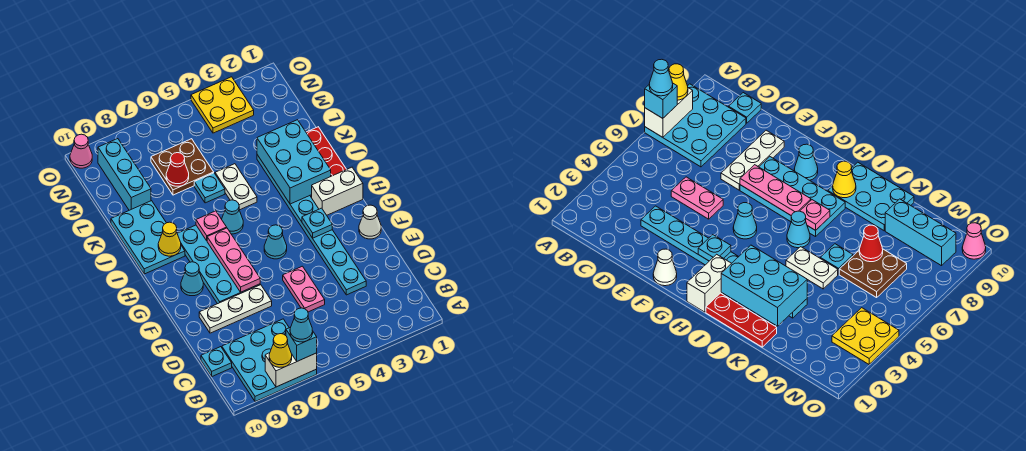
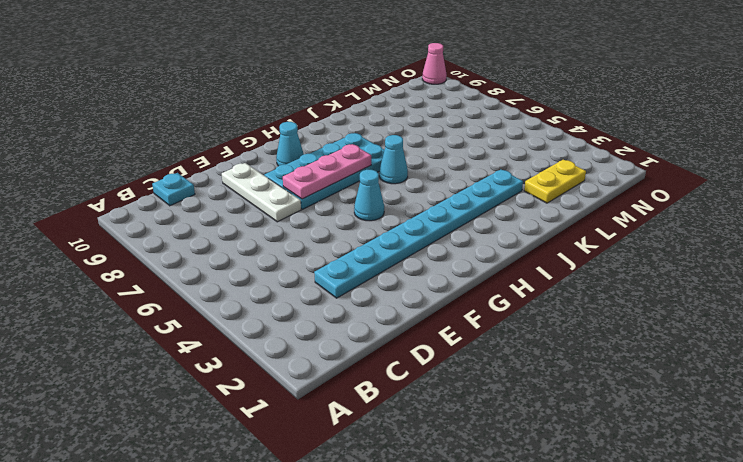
yellow 1x2 plate [524,160,586,203] -> none
none -> cyan 3x3 plate [222,319,317,402]
none -> pink 1x2 plate [283,266,325,312]
none -> white 1x1 cone [359,205,381,239]

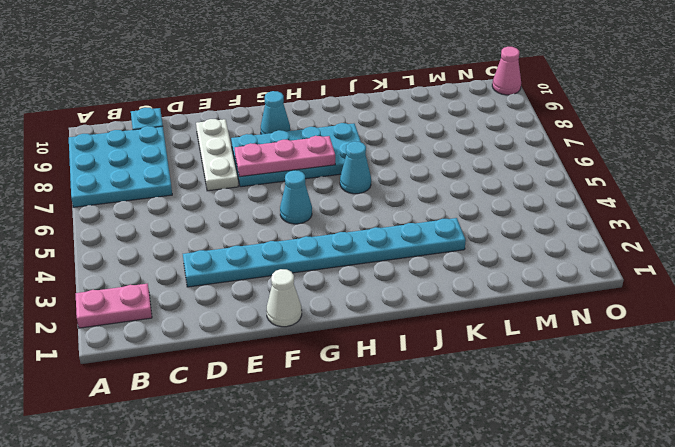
pink 1x2 plate [76,284,152,328] -> pink 1x2 plate moved to [283,266,325,312]
none -> white 1x2 brick [312,167,363,215]
none -> red 1x3 plate [306,127,346,176]
none -> cyan 2x3 plate [111,201,185,274]

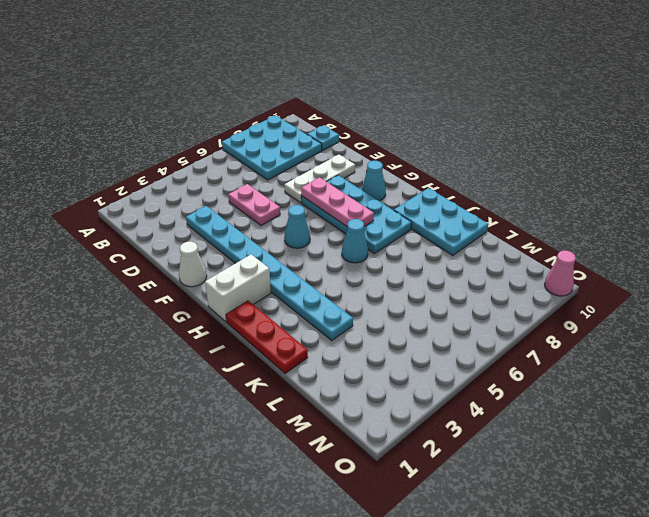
none -> white 1x2 plate [215,164,257,210]
none -> cyan 1x1 plate [194,173,225,203]
none -> brown 2x2 plate [151,139,214,195]

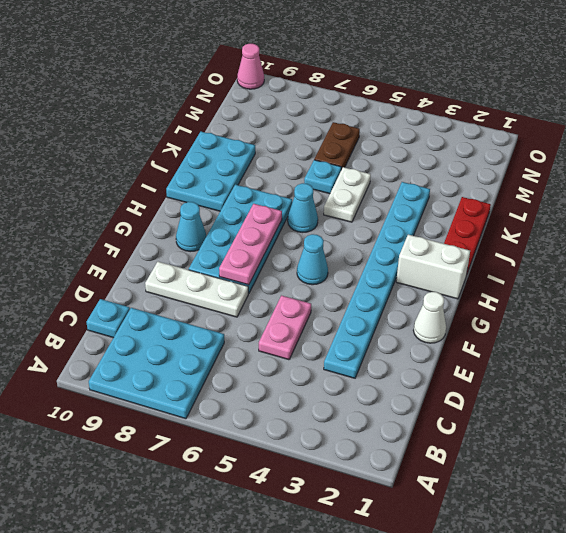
brown 1x2 plate [314,122,360,170] -> brown 2x2 plate [151,139,214,195]
none -> cyan 1x3 brick [98,139,151,210]
none -> yellow 2x2 plate [191,77,254,133]
none -> white 1x2 brick [265,353,317,387]

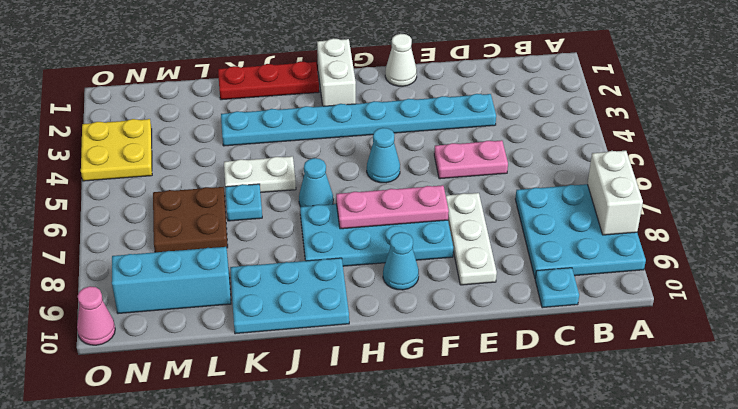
none -> cyan 1x1 plate [302,208,332,238]
none -> cyan 2x3 brick [257,120,331,204]
none -> pink 1x1 plate [196,211,227,241]

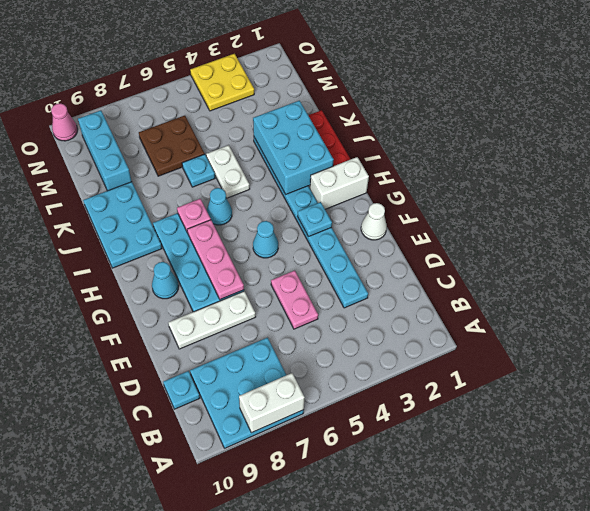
none -> yellow 1x1 cone [158,222,181,256]
none -> red 1x1 cone [166,153,189,186]
none -> cyan 1x1 brick [286,327,317,361]

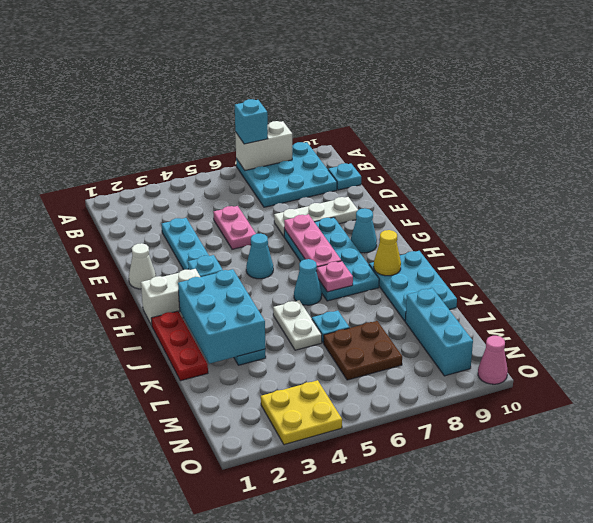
none -> red 1x1 cone [166,153,189,186]
none -> yellow 1x1 cone [269,334,292,367]
none -> cyan 1x1 cone [290,308,313,342]

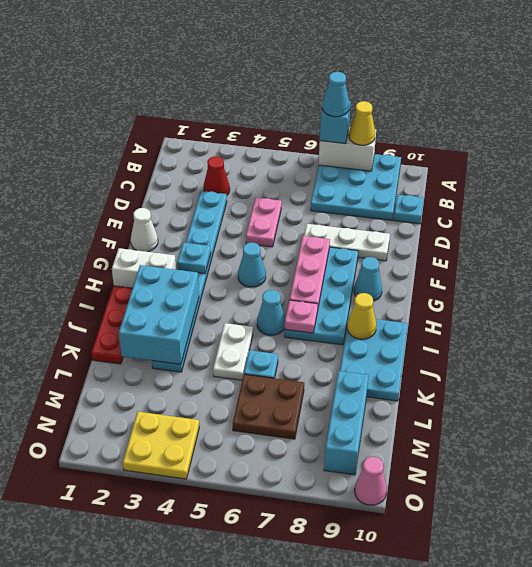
red 1x1 cone [203,156,230,195] -> red 1x1 cone moved to [166,153,189,186]

